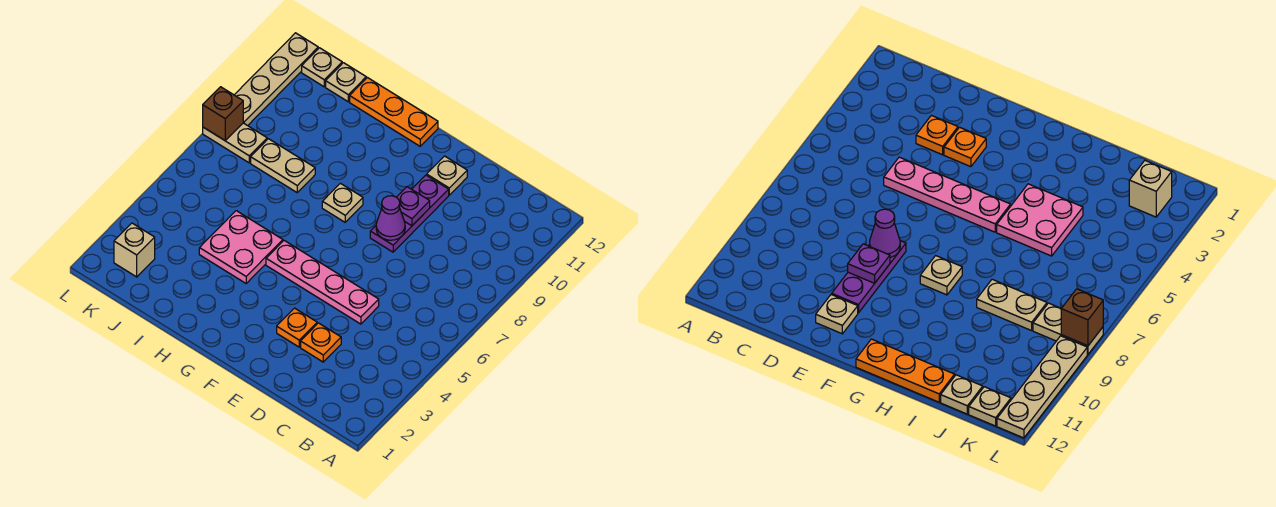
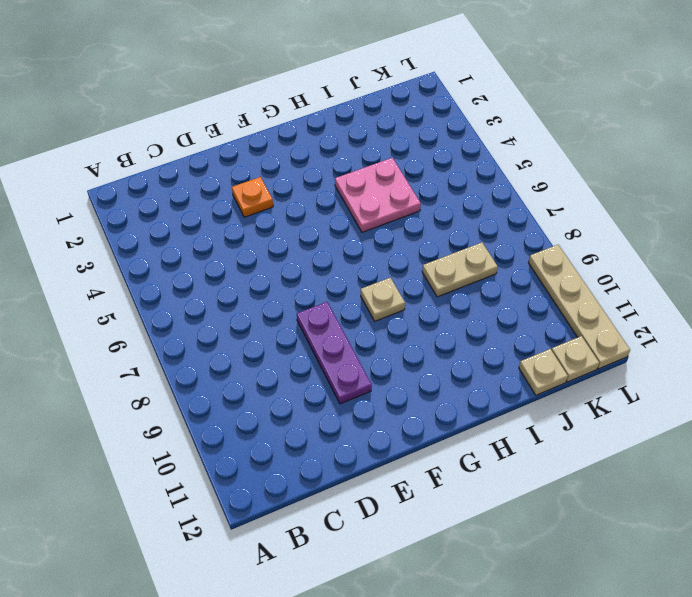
none -> orange 1x1 plate [301,323,341,362]
none -> pink 1x4 plate [266,241,379,324]
none -> tan 1x1 plate [427,156,467,195]

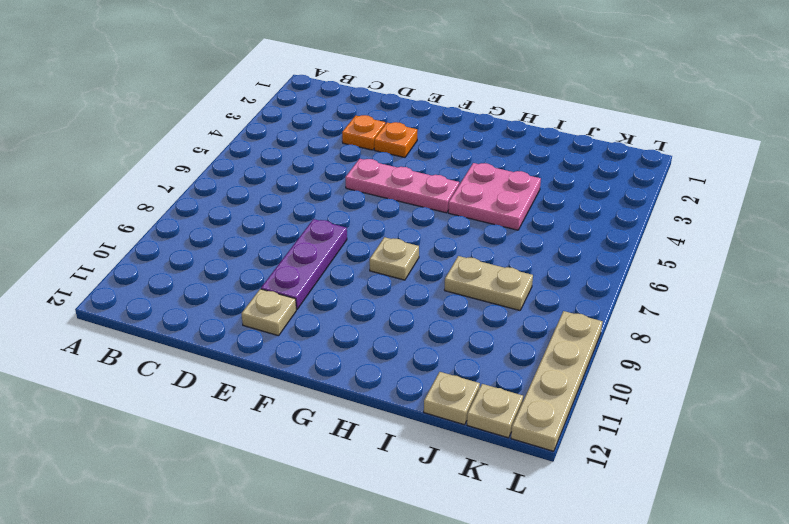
pink 1x3 plate [345,159,459,213] -> pink 1x4 plate [266,241,379,324]
none -> orange 1x3 plate [350,78,438,146]
none -> tan 1x1 brick [114,223,155,277]
none -> tan 1x2 plate [203,123,267,163]

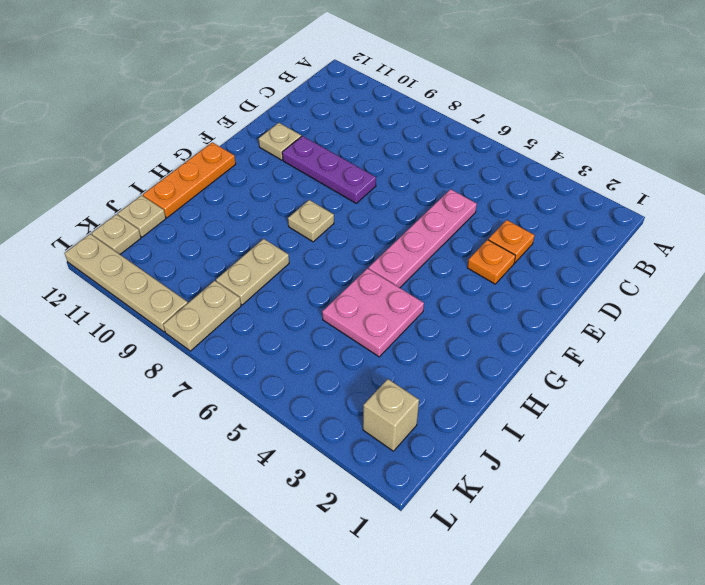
none -> purple 1x1 cone [376,196,405,240]
none -> purple 1x1 plate [397,187,430,226]
none -> brown 1x1 brick [203,87,243,140]

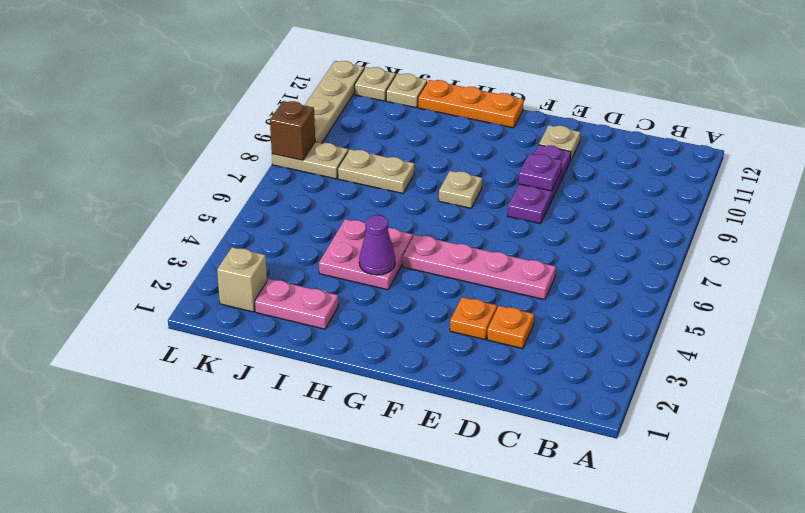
purple 1x1 cone [359,215,395,275] -> purple 1x1 cone moved to [376,196,405,240]
pink 1x2 plate [255,279,339,329] -> none

